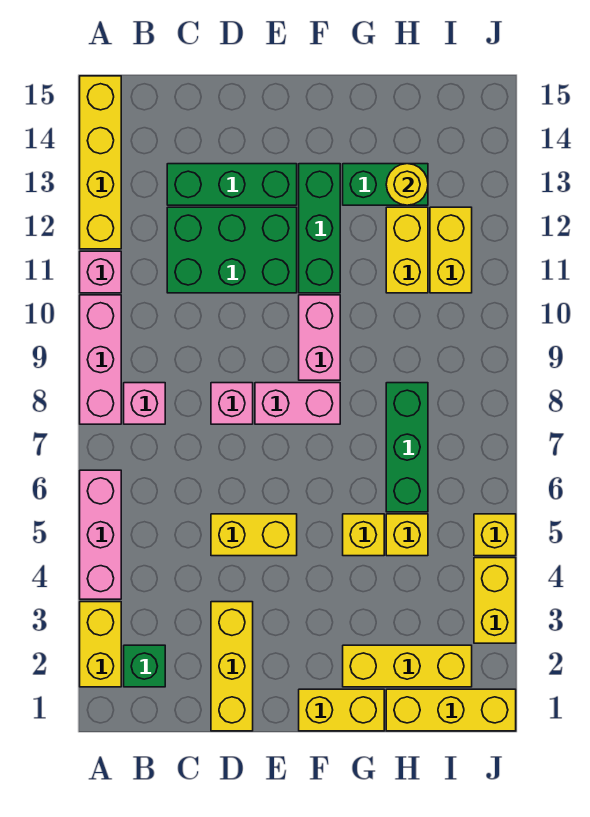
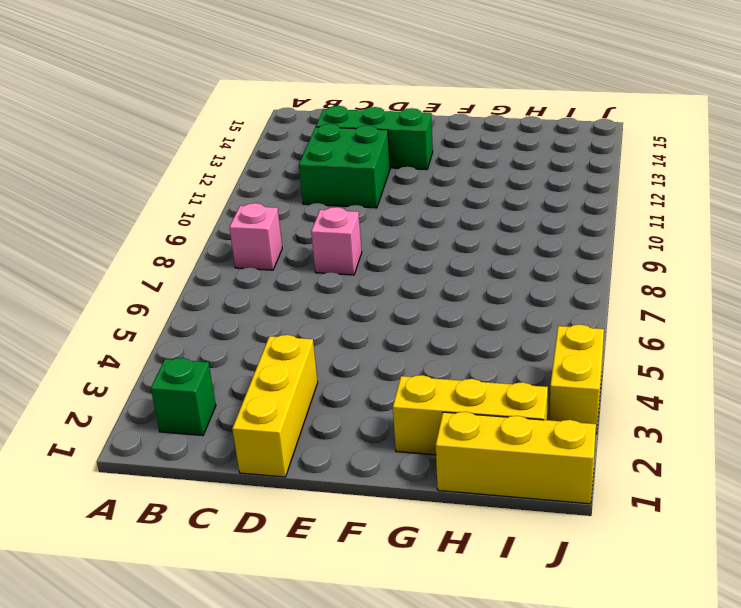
green 2x2 brick [299,124,390,208] -> green 2x3 brick [167,207,297,293]
none -> yellow 1x2 brick [80,602,121,687]
none -> pink 1x3 brick [80,470,121,599]
none -> pink 1x3 brick [80,295,121,424]

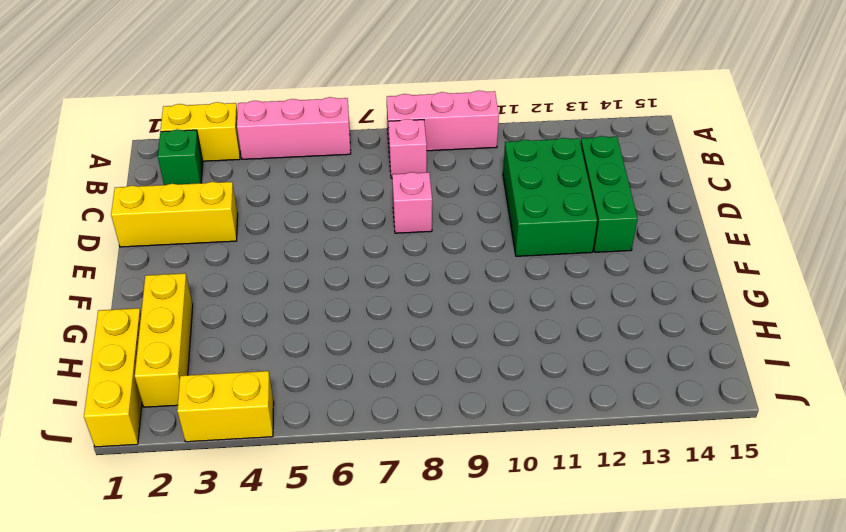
none -> pink 1x1 brick [80,251,121,293]
none -> yellow 1x4 brick [80,76,121,249]
none -> yellow 1x2 brick [211,514,297,556]

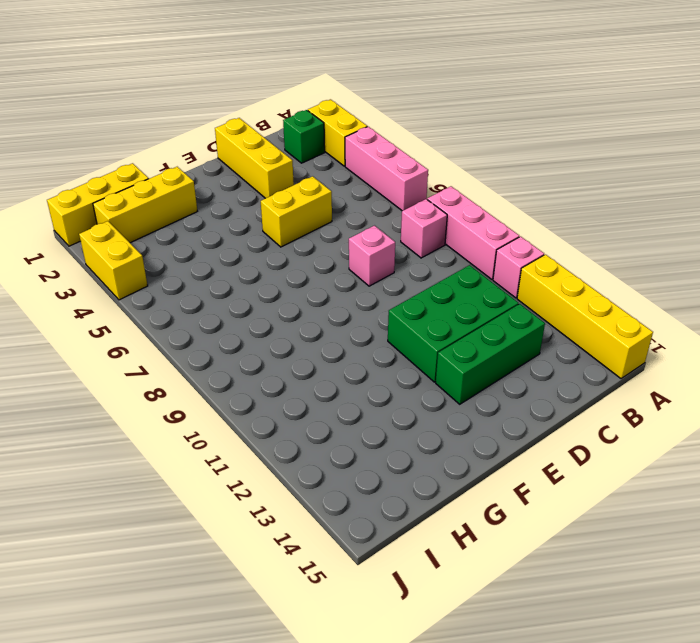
none -> pink 1x2 brick [255,383,340,424]
none -> yellow 1x2 brick [299,689,384,731]
none -> pink 1x2 brick [299,295,340,380]

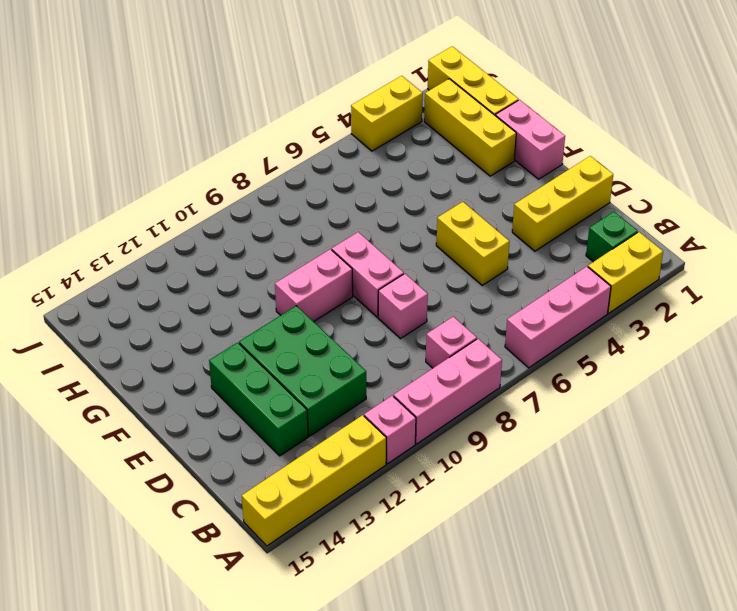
pink 1x2 brick [496,100,565,179] -> yellow 1x2 brick [299,689,384,731]
none -> green 1x3 brick [299,164,340,293]
none -> yellow 1x1 brick [343,514,384,556]
none -> green 1x2 brick [343,164,428,205]

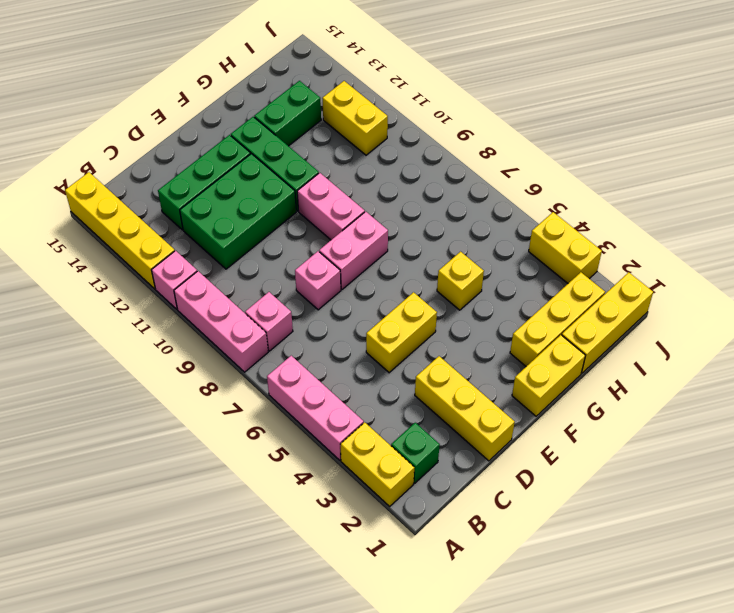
none -> yellow 1x1 brick [386,514,428,556]
none -> green 1x3 brick [386,383,428,512]
none -> yellow 1x2 brick [386,207,428,293]

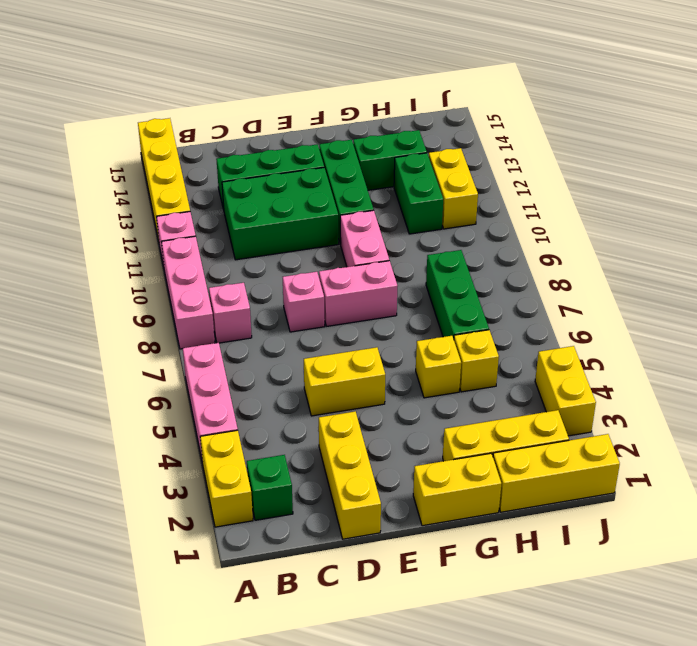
green 1x2 brick [394,153,443,234] -> yellow 1x2 brick [386,207,428,293]
none -> yellow 1x1 brick [474,514,516,556]
none -> yellow 1x1 round brick [386,164,428,205]

